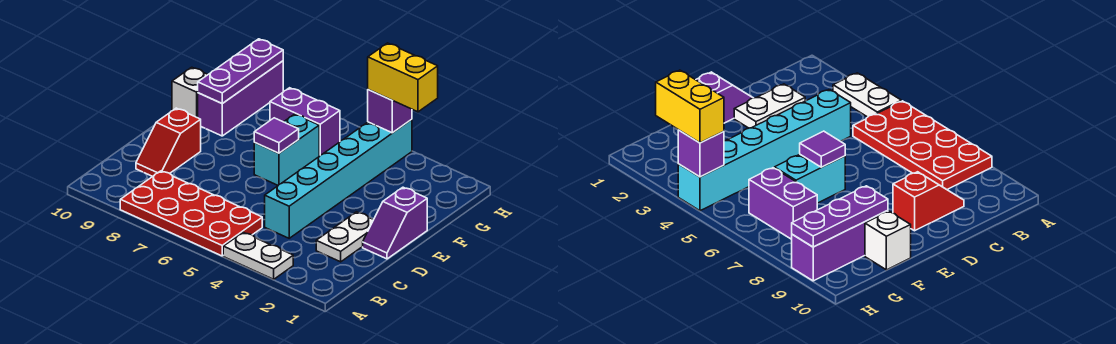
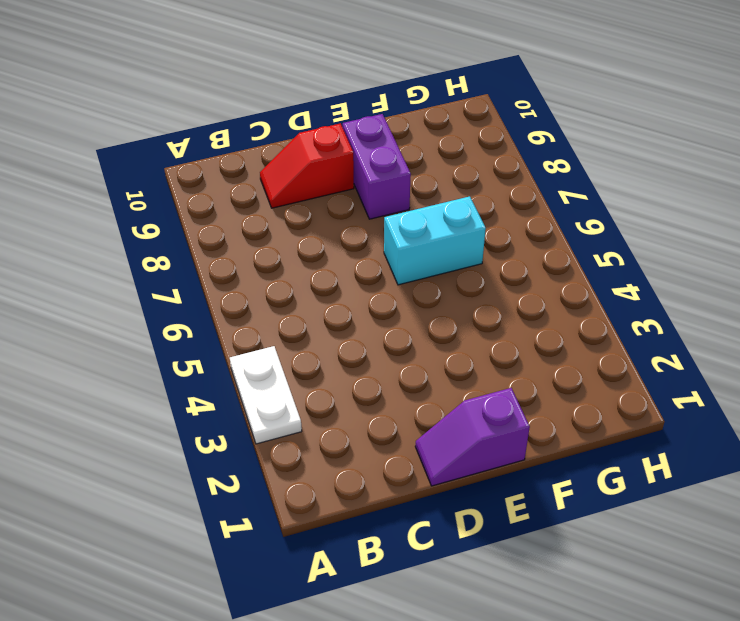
purple 1x2 brick [343,114,411,219] -> purple 1x2 brick moved to [270,88,340,156]
none -> red 2x4 plate [120,171,262,256]
none -> white 1x2 plate [316,212,374,262]
none -> cyan 1x6 brick [265,119,412,238]

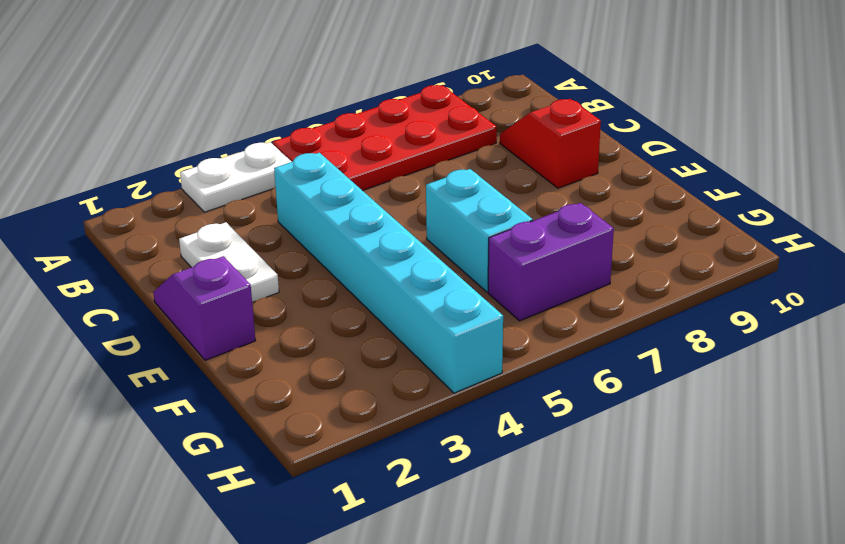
none -> purple 1x3 brick [198,61,283,136]
none -> white 1x1 brick [172,67,208,118]
none -> purple 1x1 tile [254,118,299,153]

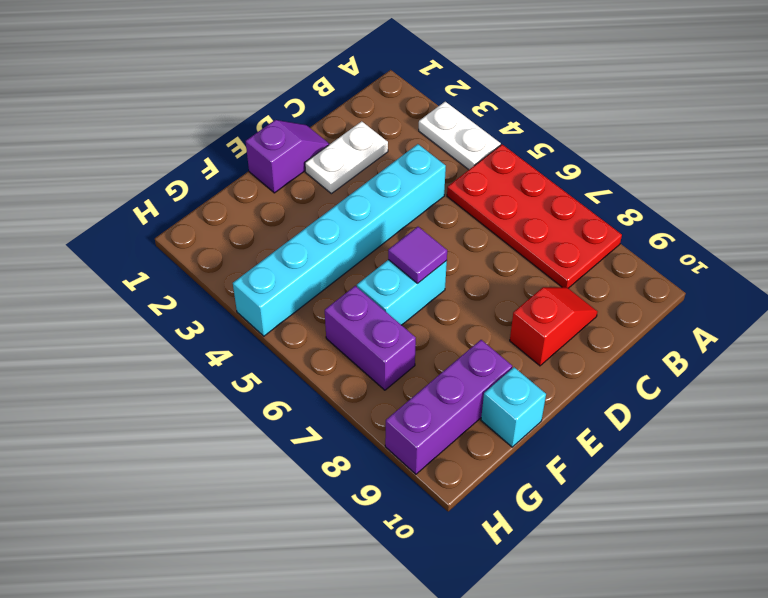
cyan 1x1 brick [481,367,546,447] -> white 1x1 brick [172,67,208,118]
none -> purple 1x3 plate [198,39,283,103]
none -> purple 1x1 brick [368,90,412,133]
none -> yellow 1x2 brick [368,43,438,112]

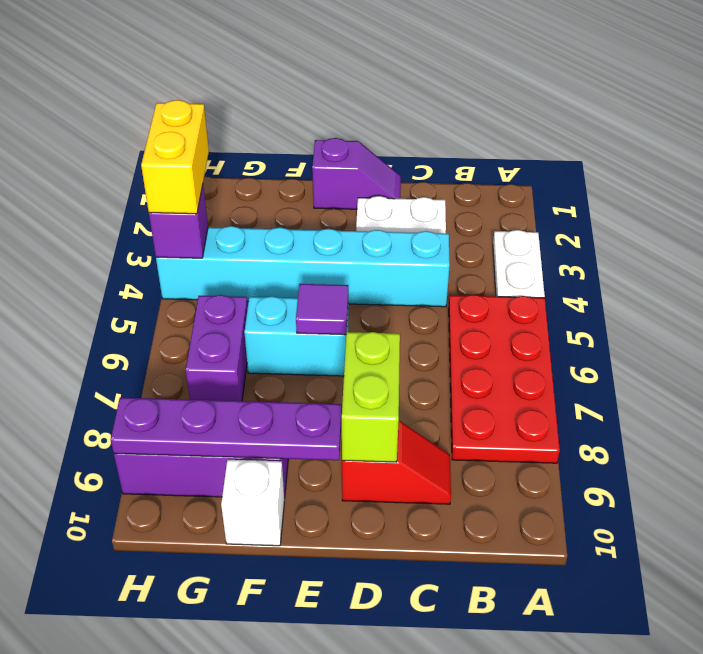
lime 1x2 brick [342,332,400,462] -> none
purple 1x4 plate [111,398,342,460] -> purple 1x3 plate [198,39,283,103]

